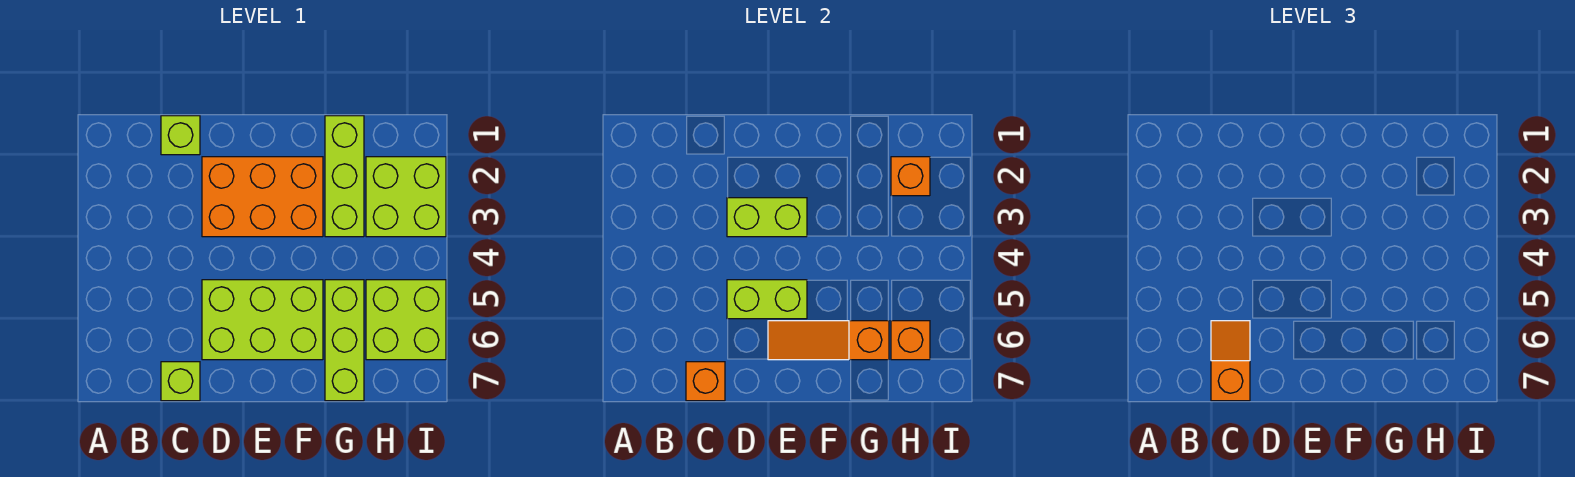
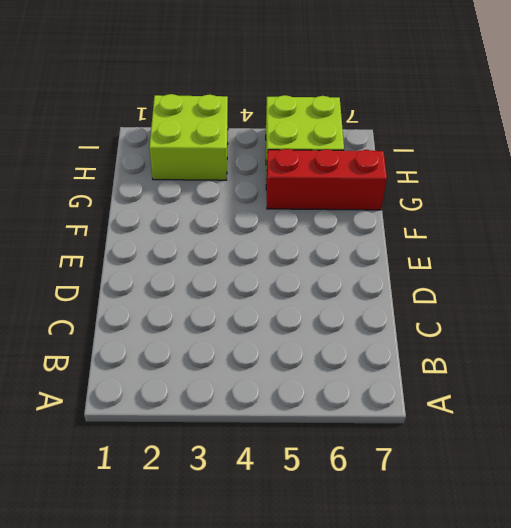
red 1x3 brick [266,149,387,210] -> lime 1x3 brick [325,280,364,401]
none -> lime 1x1 brick [161,116,200,155]
none -> lime 1x1 brick [161,362,200,401]
none -> orange 2x3 brick [202,157,323,237]

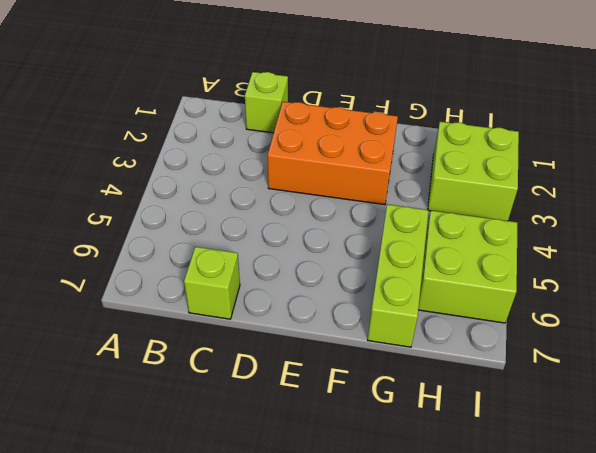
none -> lime 2x3 brick [202,280,323,360]
none -> lime 1x3 brick [325,116,364,237]
none -> orange 1x1 brick [686,362,725,401]

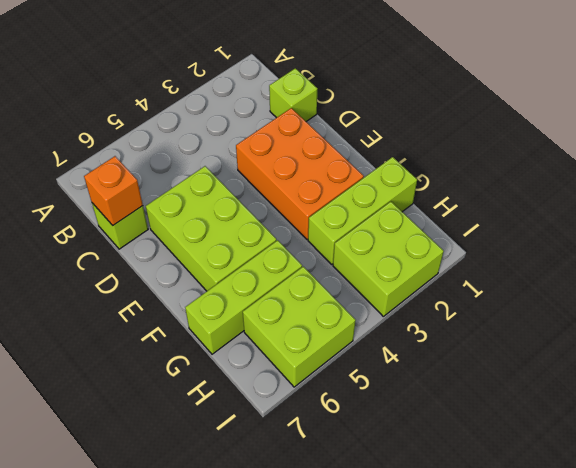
none -> lime 1x2 brick [727,198,807,237]
none -> lime 1x2 brick [727,280,807,319]
none -> orange 1x3 slope [768,321,889,360]

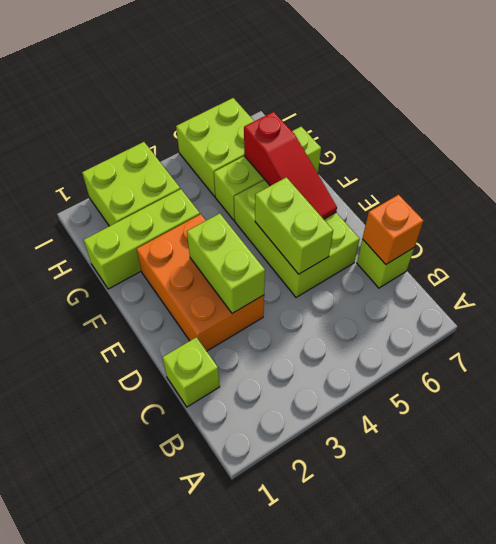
red 1x3 slope [244,112,337,219] -> orange 1x3 slope [768,321,889,360]
none -> orange 1x1 brick [891,157,930,196]
none -> orange 1x1 brick [891,321,930,360]
none -> orange 1x2 slope [1211,321,1250,401]

